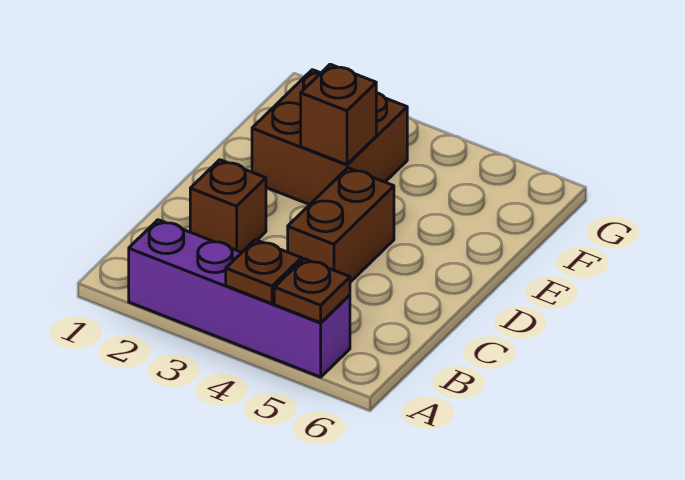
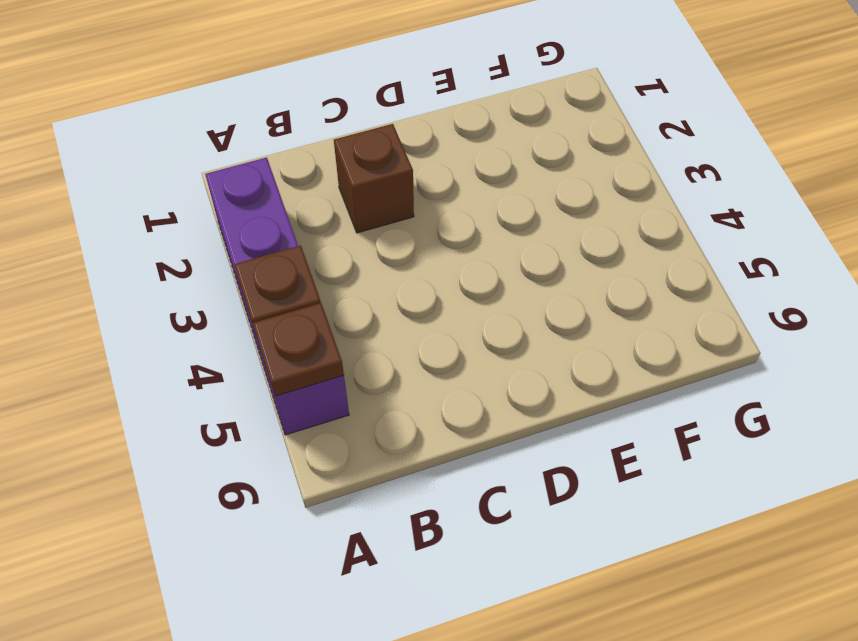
none -> brown 1x2 brick [288,168,394,282]
none -> brown 2x2 brick [252,70,407,205]

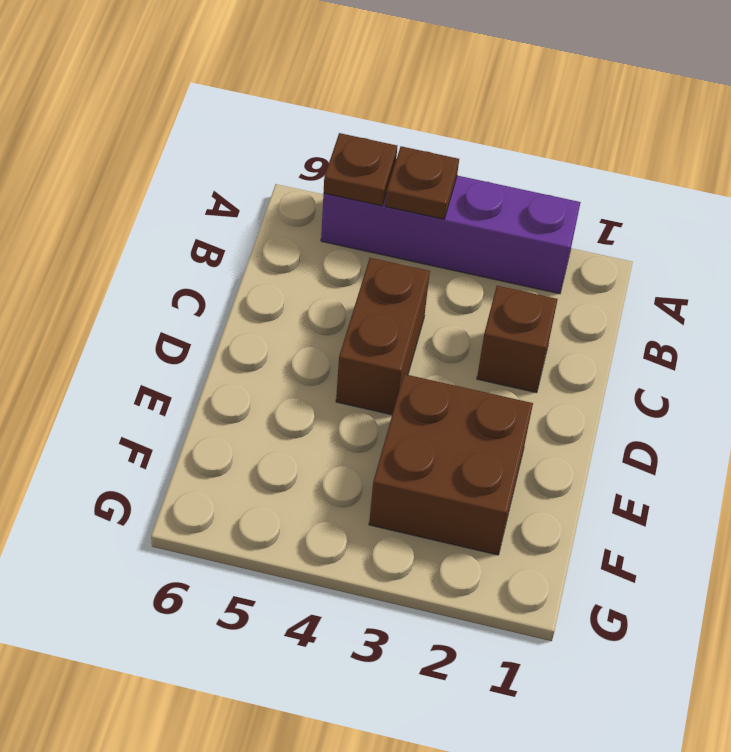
none -> brown 1x1 brick [301,64,376,165]

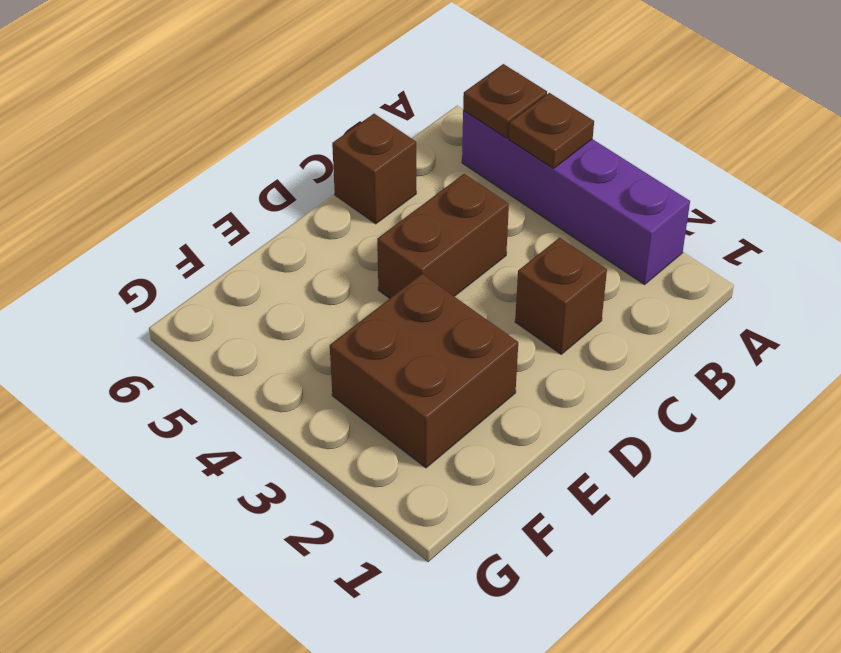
brown 1x1 brick [332,114,416,224] -> brown 1x1 brick moved to [301,64,376,165]

